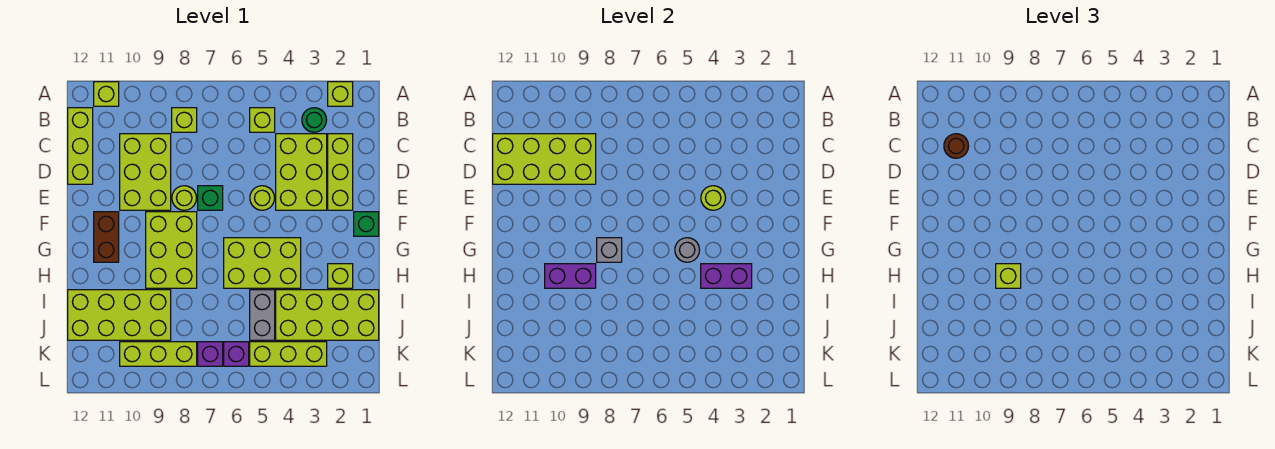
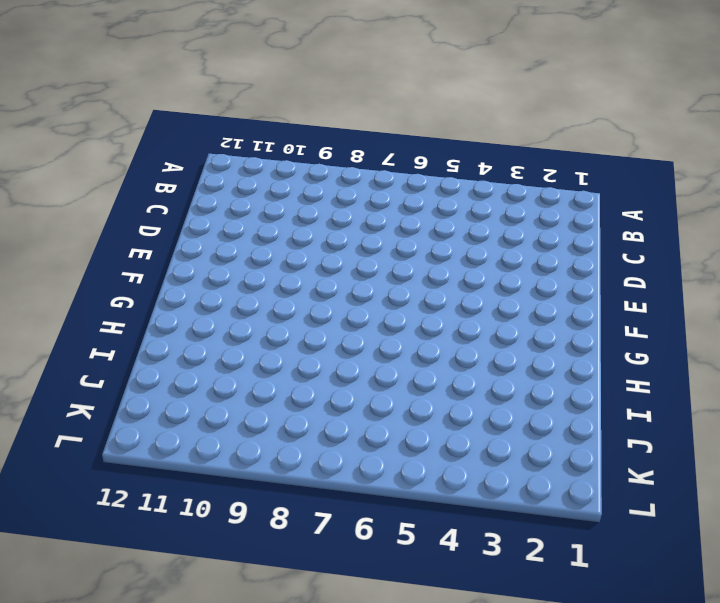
none -> lime 1x1 brick [328,82,353,106]
none -> lime 1x1 brick [94,82,119,106]
none -> green 1x1 round brick [302,108,326,132]
none -> lime 1x1 brick [250,108,275,132]

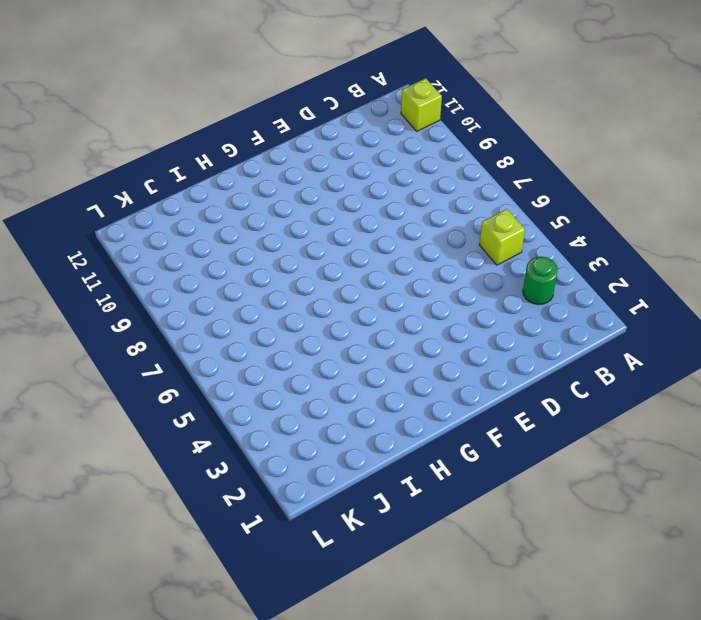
none -> lime 1x1 brick [328,82,353,106]
none -> lime 1x1 brick [172,108,197,132]
none -> lime 1x3 brick [68,108,93,184]
none -> lime 1x3 brick [328,134,353,210]

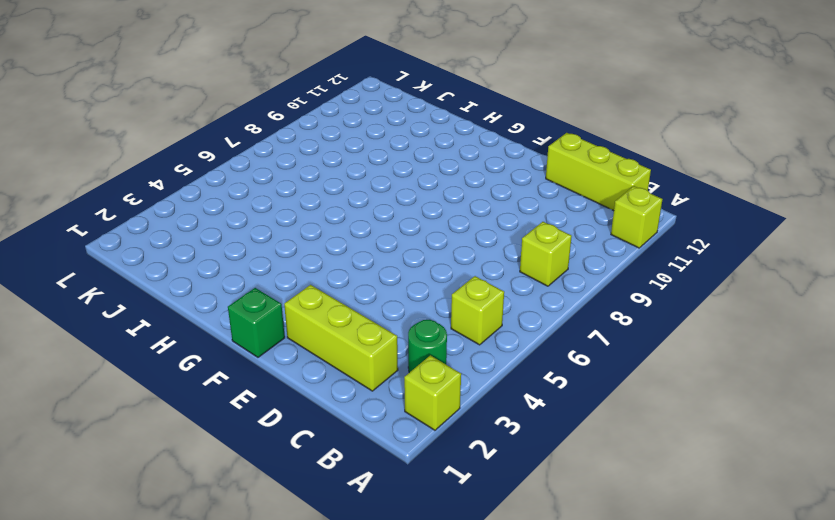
none -> lime 2x3 brick [276,134,327,210]
none -> lime 2x3 brick [120,134,171,210]
none -> lime 1x1 round brick [250,186,274,210]
none -> green 1x1 brick [198,186,223,210]

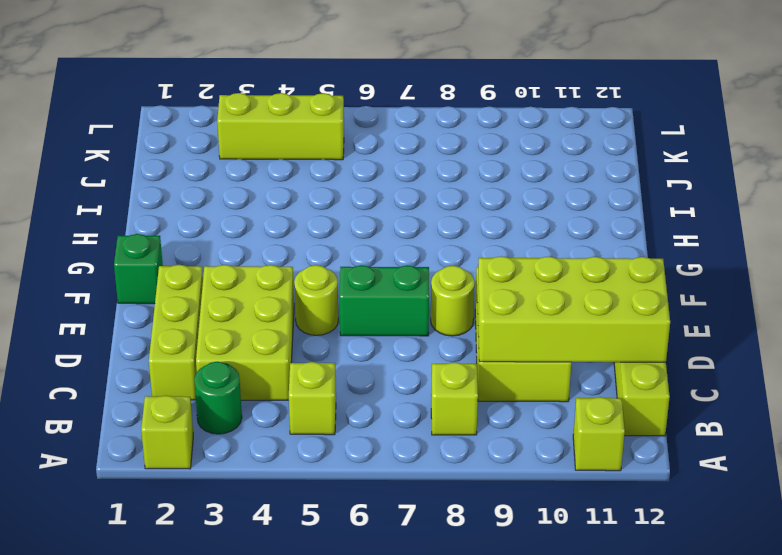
green 1x2 brick [339,265,429,336] -> green 1x1 brick [198,186,223,210]
none -> lime 2x3 brick [146,212,197,288]
none -> brown 1x2 brick [94,212,119,262]
none -> lime 2x3 brick [224,238,301,288]
none -> lime 1x1 brick [328,264,353,288]

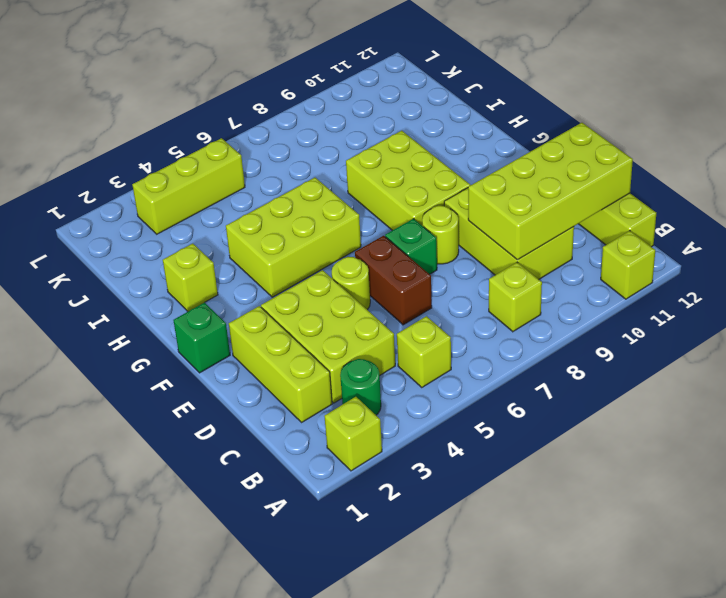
brown 1x2 brick [355,236,432,325] -> brown 1x2 brick moved to [94,212,119,262]
none -> lime 2x4 brick [276,290,379,340]
none -> grey 1x2 brick [250,290,275,340]
none -> lime 2x4 brick [68,290,171,340]
none -> purple 1x1 brick [224,342,249,366]

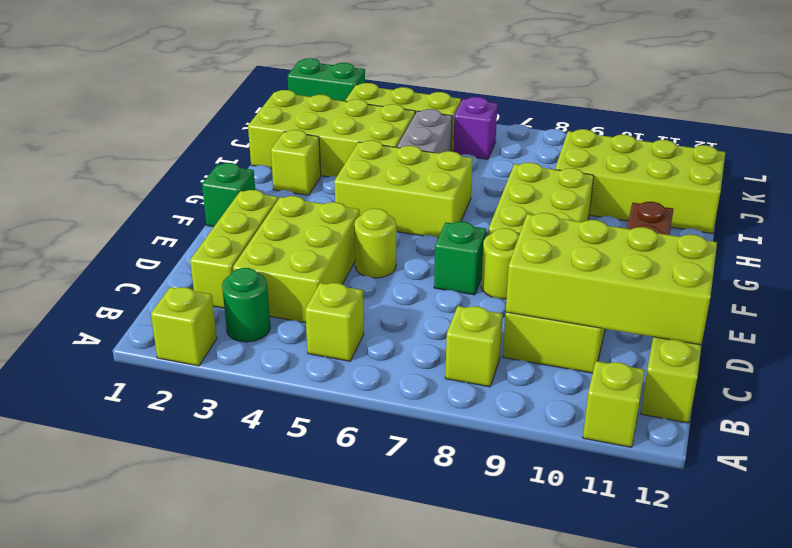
green 1x2 brick [288,58,365,101] -> none
none -> purple 1x1 brick [198,342,223,366]
none -> lime 1x3 brick [120,342,197,366]
none -> lime 1x1 round brick [701,186,725,210]
none -> grey 1x1 round brick [675,238,699,262]

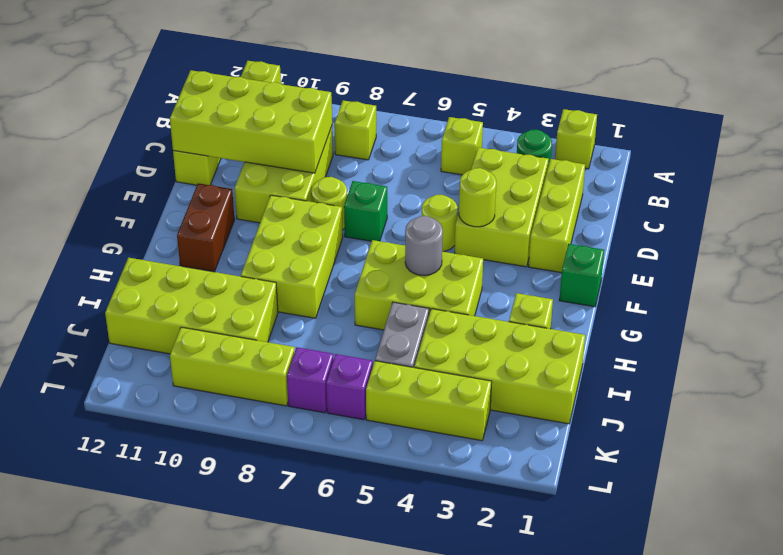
none -> grey 1x1 brick [597,238,622,262]
none -> purple 1x2 brick [701,264,752,288]
none -> purple 1x2 brick [545,264,596,288]
none -> brown 1x1 round brick [944,134,968,158]

